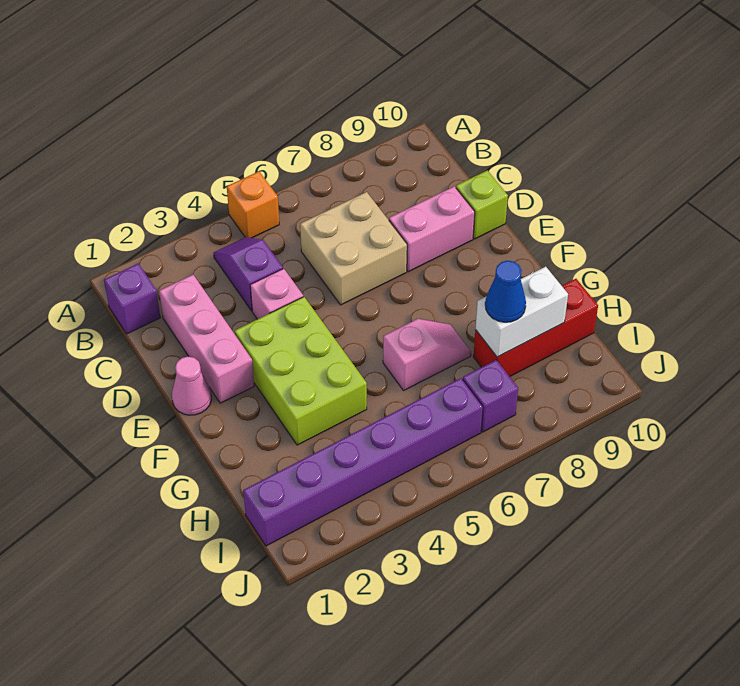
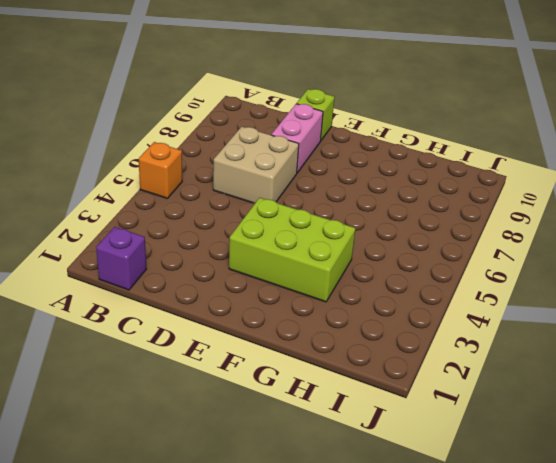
none -> purple 1x2 slope [214,237,283,311]
none -> pink 1x3 brick [159,275,254,403]
none -> pink 1x1 brick [250,269,303,319]

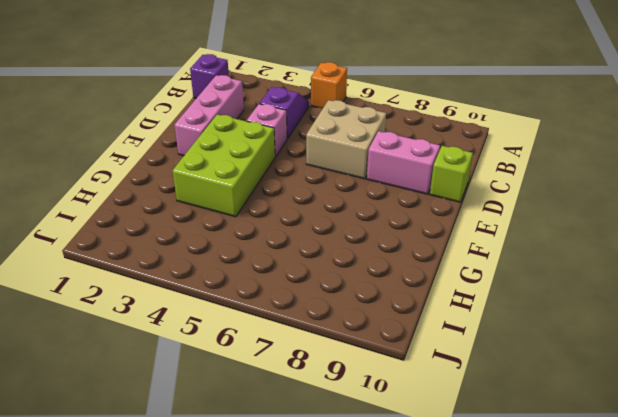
none -> pink 1x1 cone [172,356,211,415]
none -> pink 1x2 slope [383,319,471,390]
none -> red 1x3 brick [473,279,598,377]

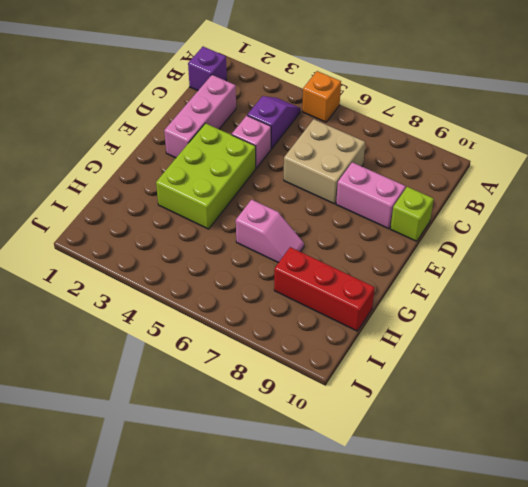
none -> pink 1x1 cone [172,356,211,415]
none -> purple 1x6 brick [243,378,483,546]
none -> purple 1x1 brick [463,360,518,432]

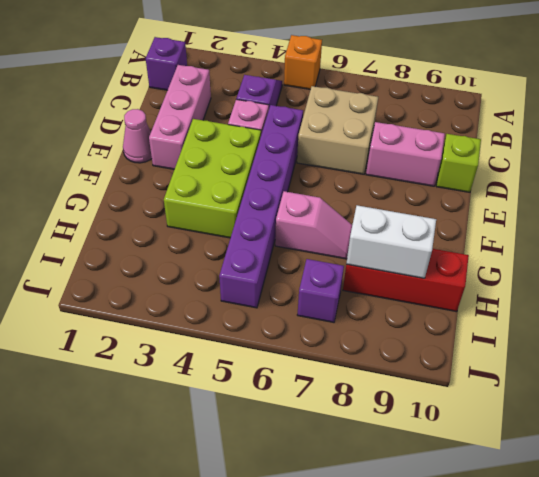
purple 1x6 brick [219,105,303,308] -> purple 1x6 brick turned to [243,378,483,546]
none -> blue 1x1 cone [485,261,526,322]

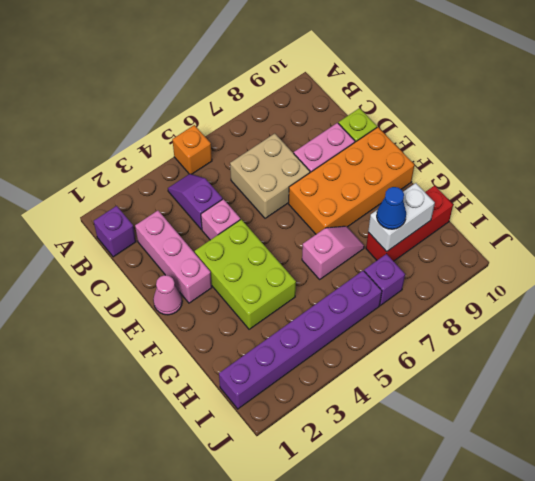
orange 2x4 brick [289,127,414,234] -> none

